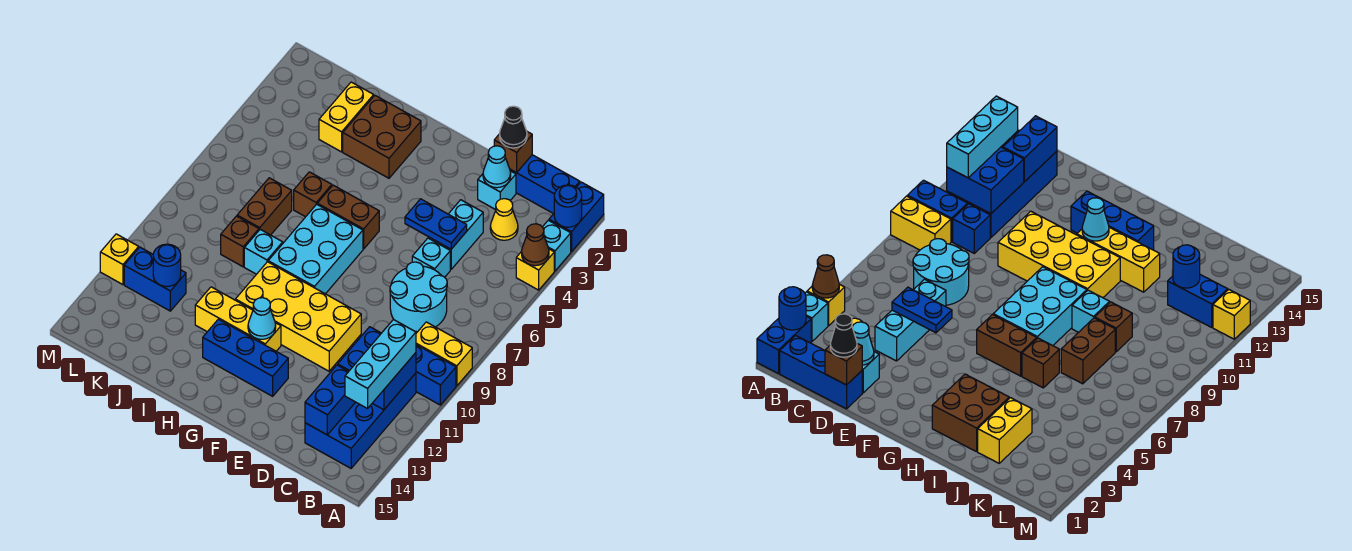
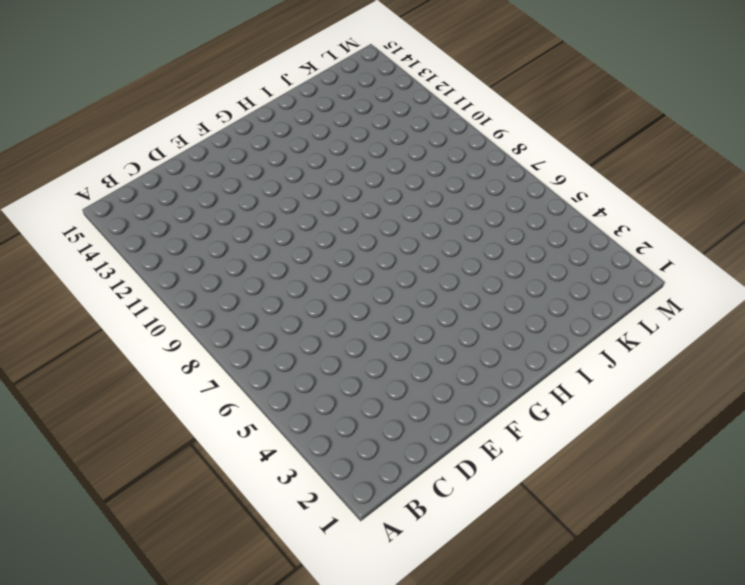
none -> blue 1x2 brick [549,182,604,252]
none -> cyan 1x1 brick [543,220,571,271]
none -> yellow 1x1 brick [516,249,554,290]
none -> yellow 1x2 brick [416,322,472,386]

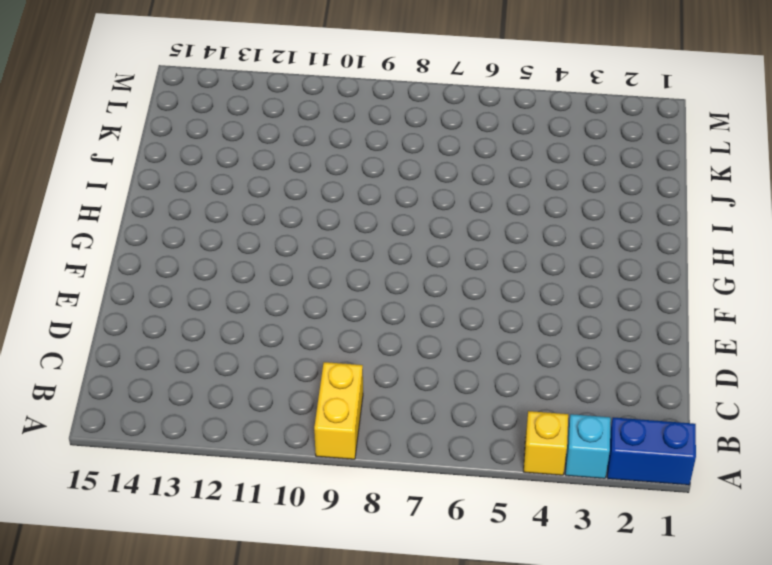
none -> blue 1x2 brick [416,345,456,405]
none -> blue 1x3 brick [510,155,580,214]
none -> blue 2x4 brick [305,373,416,468]
none -> yellow 1x1 cone [490,199,518,240]

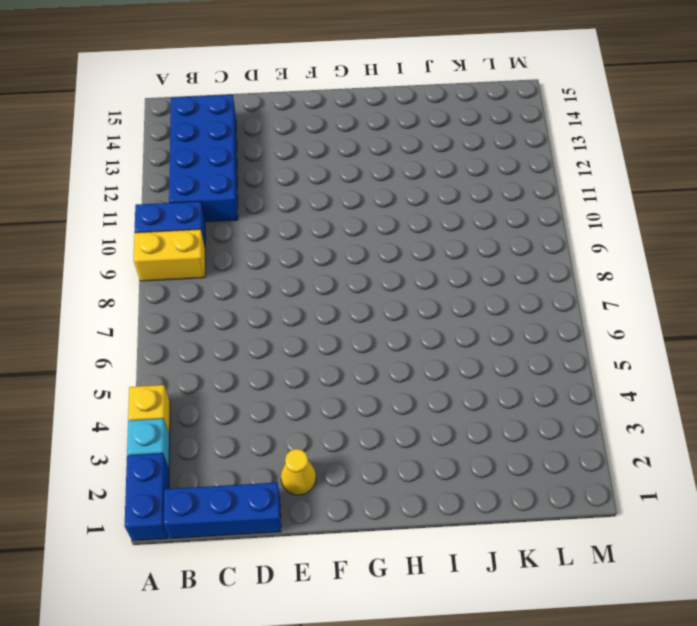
yellow 1x1 cone [281,449,316,495] -> yellow 1x1 cone moved to [490,199,518,240]
none -> cyan 2x2 round brick [390,262,447,332]
none -> blue 1x1 brick [953,204,990,253]
none -> cyan 1x1 brick [478,171,516,210]
none -> cyan 1x2 brick [429,200,483,269]

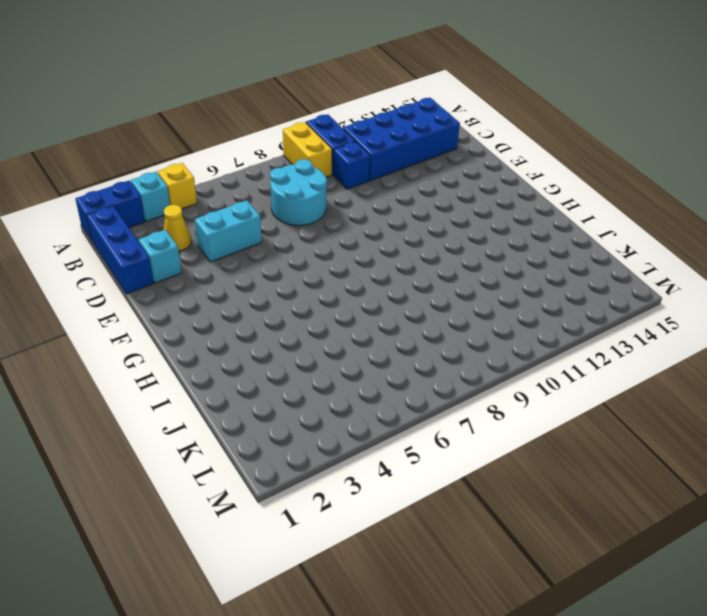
none -> cyan 1x1 brick [412,238,450,277]
none -> yellow 2x4 brick [235,262,361,371]
none -> blue 1x3 brick [203,319,288,396]
none -> brown 1x2 brick [317,185,379,249]

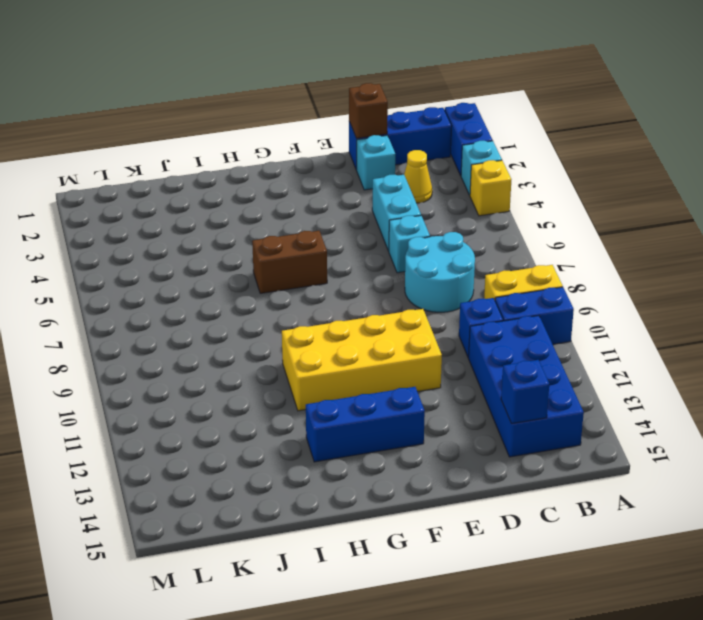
blue 1x1 brick [501,360,549,424] -> blue 1x2 brick [305,365,355,435]
none -> cyan 2x3 brick [268,204,363,294]
none -> yellow 1x3 brick [195,287,281,351]
none -> brown 2x2 brick [343,96,421,178]
none -> brown 1x1 brick [294,172,332,217]

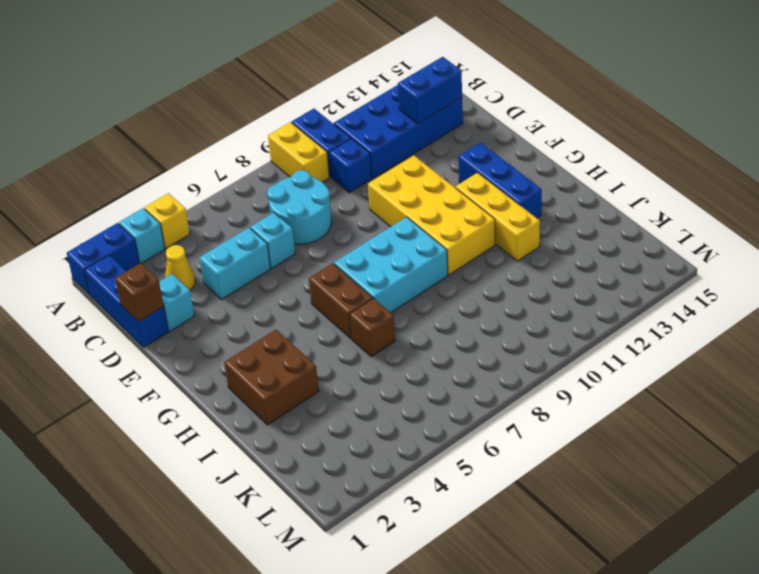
none -> cyan 1x1 brick [244,229,283,274]
none -> yellow 1x2 brick [319,82,374,152]
none -> brown 1x2 brick [237,178,292,235]
none -> brown 1x1 brick [221,216,259,267]

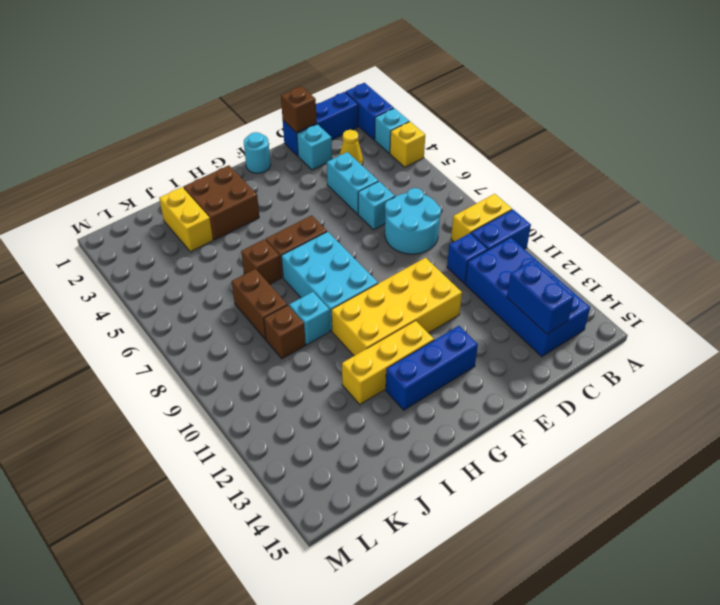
cyan 1x1 round brick [244,132,271,173] -> none
none -> blue 1x2 brick [124,247,186,311]
none -> yellow 1x1 brick [100,234,139,285]
none -> blue 1x1 round brick [554,185,582,227]
none -> brown 1x1 cone [522,224,549,266]

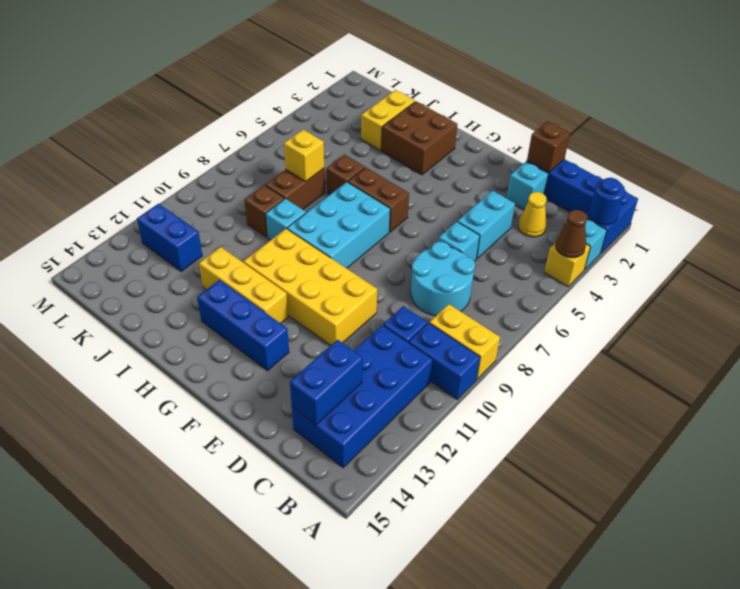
yellow 1x1 brick [284,130,324,181] -> yellow 1x1 brick moved to [100,234,139,285]
none -> blue 2x2 brick [338,327,416,410]
none -> cyan 1x1 cone [483,146,511,188]
none -> blue 1x2 plate [405,199,467,249]
none -> cyan 1x1 cone [248,298,276,339]

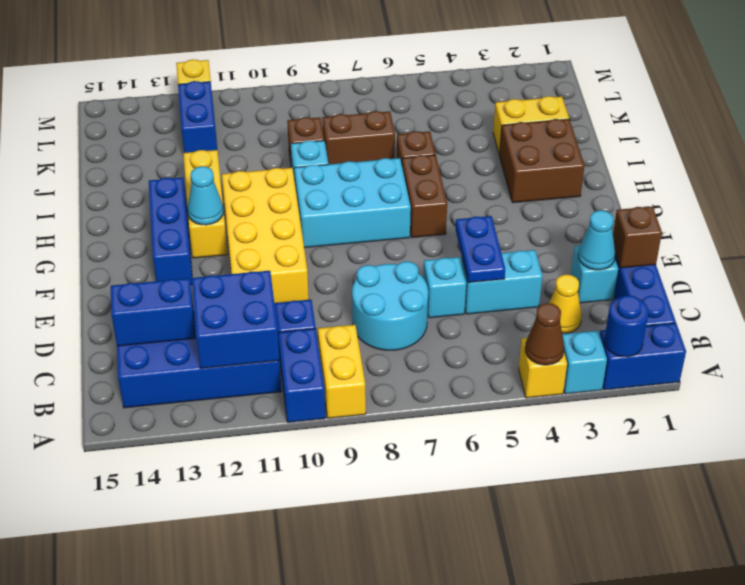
none -> blue 1x1 round brick [153,244,181,287]
none -> cyan 1x3 brick [345,319,416,409]
none -> black 1x1 cone [500,106,527,148]

